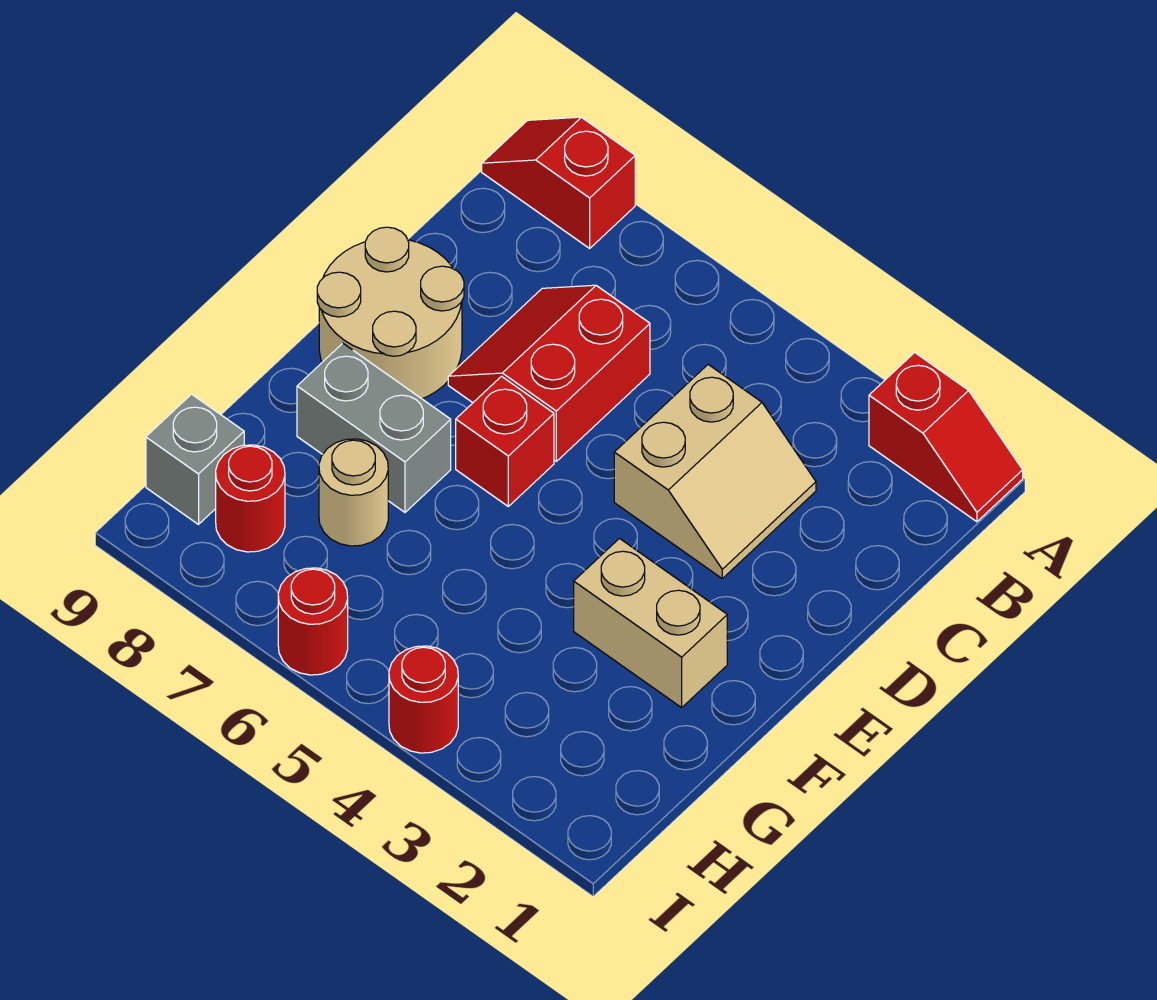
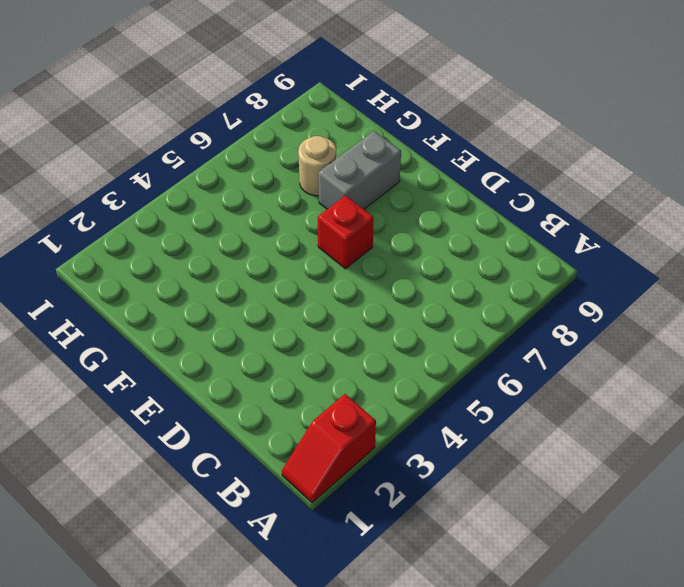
none -> red 1x2 slope [482,117,635,248]
none -> tan 2x2 slope [614,365,816,578]
none -> red 2x2 slope [448,285,650,461]

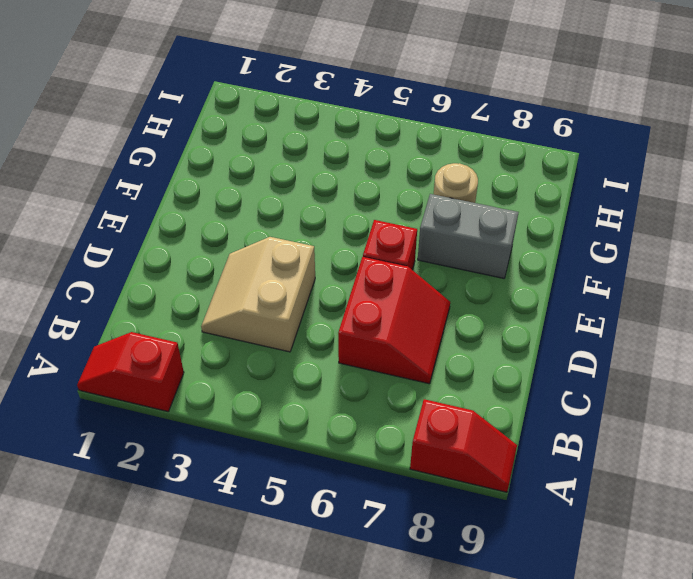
none -> tan 2x2 round brick [317,227,464,399]
none -> tan 1x2 brick [574,539,727,708]
none -> red 1x1 round brick [216,445,285,552]

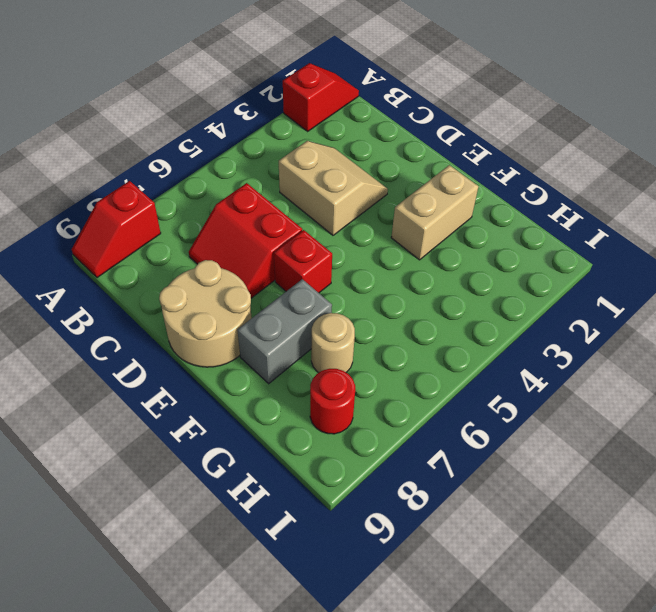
none -> grey 1x1 brick [146,394,244,524]
none -> red 1x1 round brick [389,646,458,753]
none -> red 1x1 round brick [278,568,348,675]

